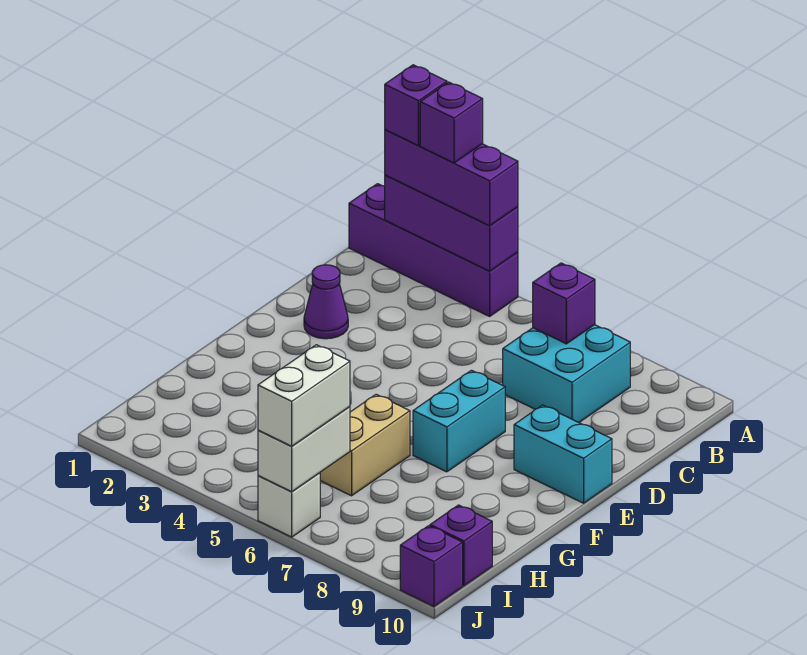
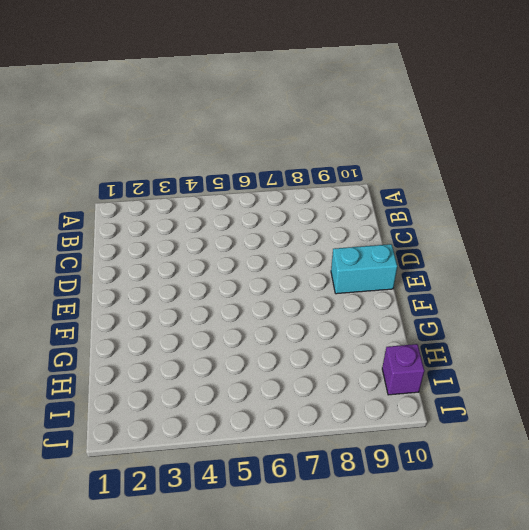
none -> purple 1x4 brick [349,184,518,316]
none -> cyan 2x2 brick [503,325,630,422]
none -> purple 1x1 cone [304,265,348,339]

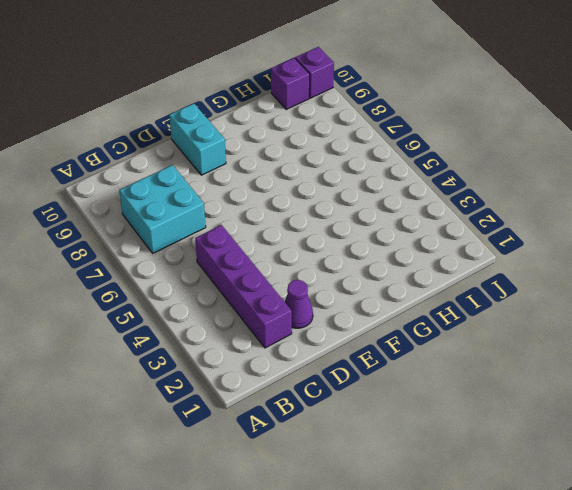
purple 1x4 brick [195,225,292,348] -> purple 1x4 brick moved to [349,184,518,316]
none -> cyan 1x2 brick [413,370,505,472]
none -> tan 1x2 brick [320,394,410,496]
none -> white 1x1 brick [258,473,320,537]

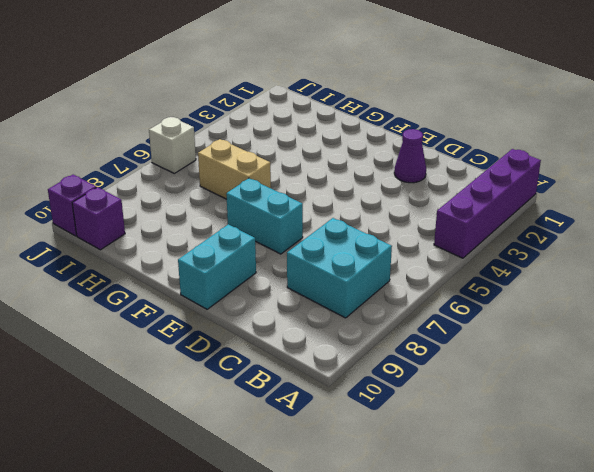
none -> purple 1x3 brick [385,175,518,271]
none -> purple 1x1 brick [533,263,595,344]
none -> white 1x2 brick [258,407,350,492]

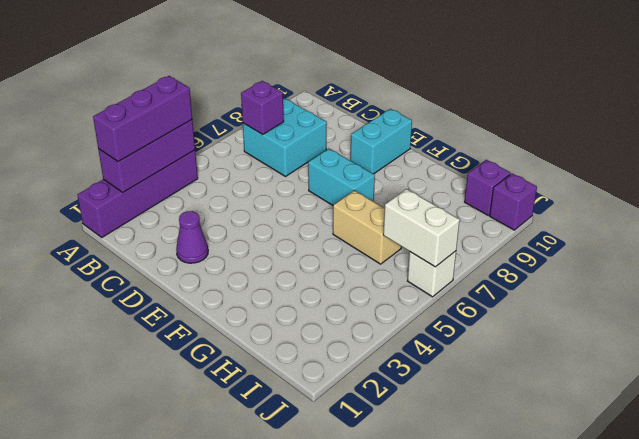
none -> white 1x2 brick [258,345,350,446]
none -> purple 1x1 brick [385,65,447,146]
none -> purple 1x1 brick [420,82,483,163]

